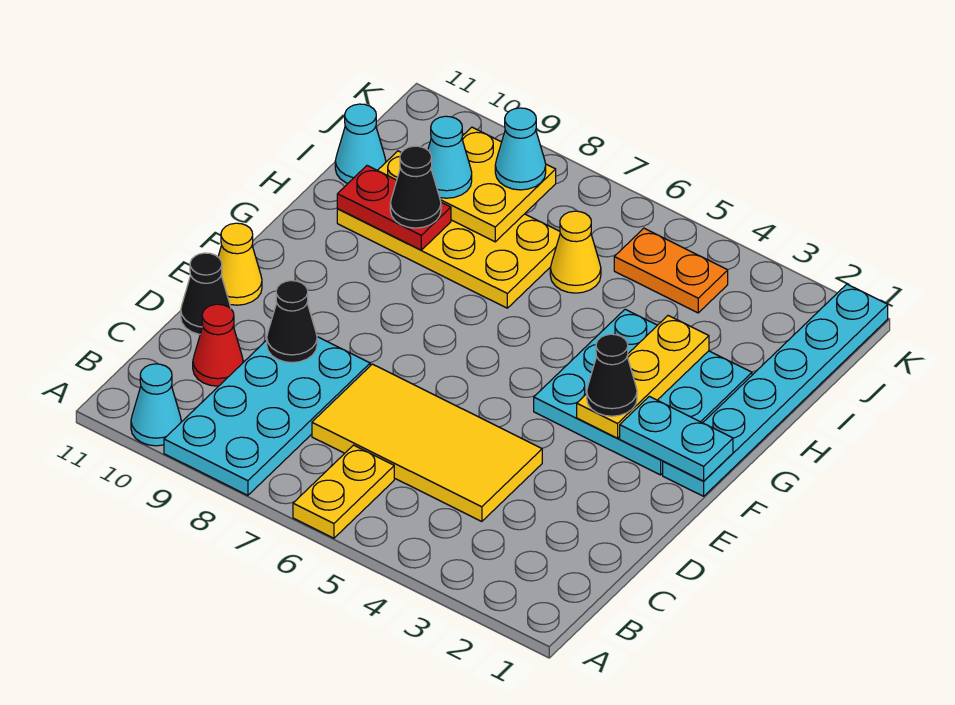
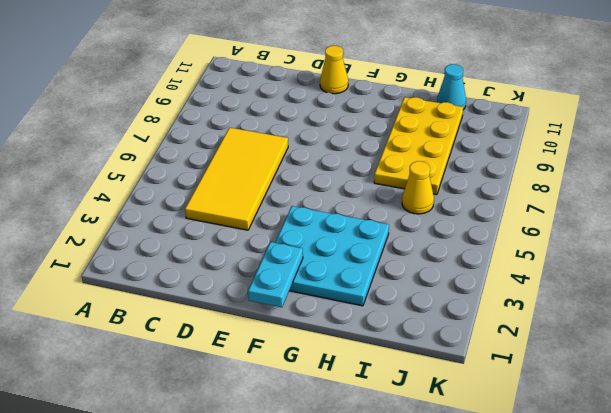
none -> yellow 1x2 plate [293,445,394,538]
none -> cyan 2x4 plate [164,337,370,495]
none -> cyan 1x1 cone [131,364,181,446]

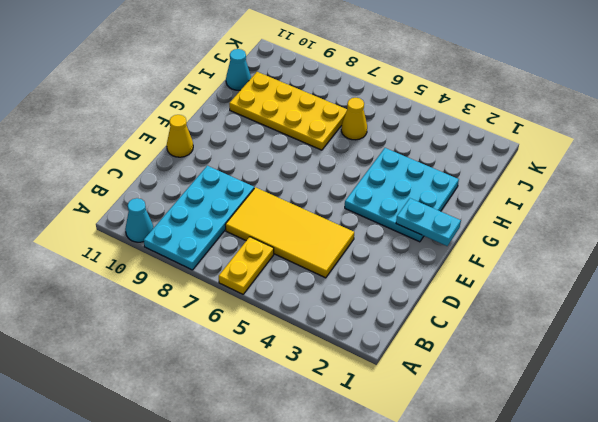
none -> red 1x1 cone [193,304,243,386]
none -> black 1x1 cone [181,253,231,334]
none -> cyan 1x6 plate [663,284,888,496]

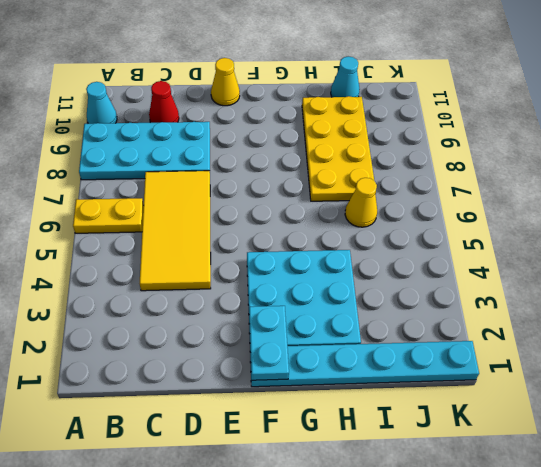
none -> black 1x1 cone [181,253,231,334]
none -> orange 1x2 plate [614,228,728,313]
none -> black 1x1 cone [267,281,317,363]

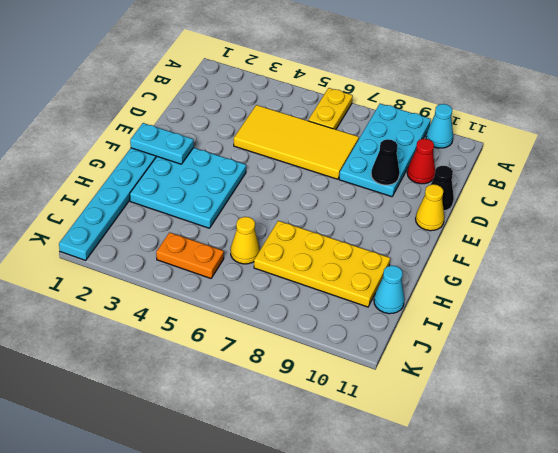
none -> yellow 1x3 plate [577,316,709,438]
none -> red 1x2 plate [337,166,451,250]
none -> yellow 2x2 plate [440,127,556,242]

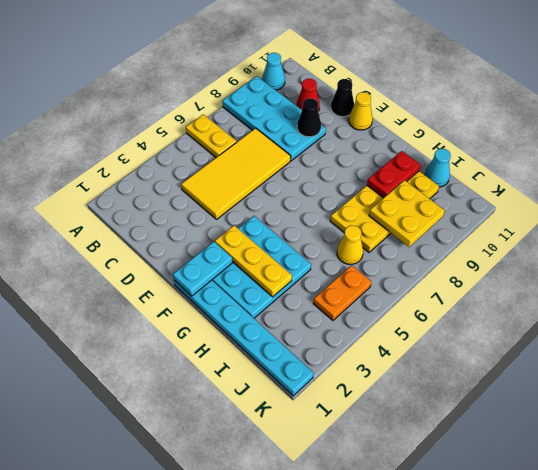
none -> black 1x1 cone [587,334,637,416]
none -> black 1x1 cone [390,146,441,228]
none -> cyan 1x1 cone [428,116,472,198]

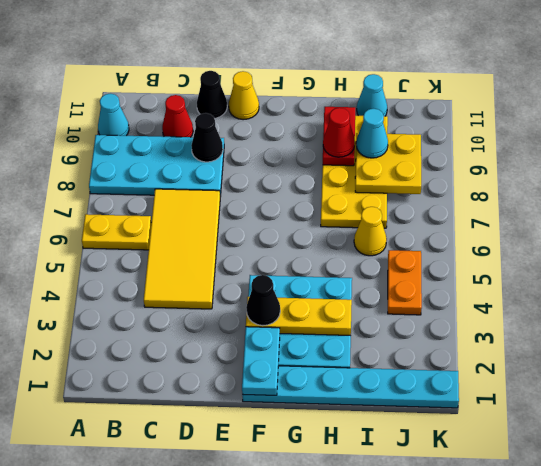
red 1x1 cone [323,108,355,157] -> black 1x1 cone [390,146,441,228]
none -> cyan 1x1 cone [495,108,546,190]

